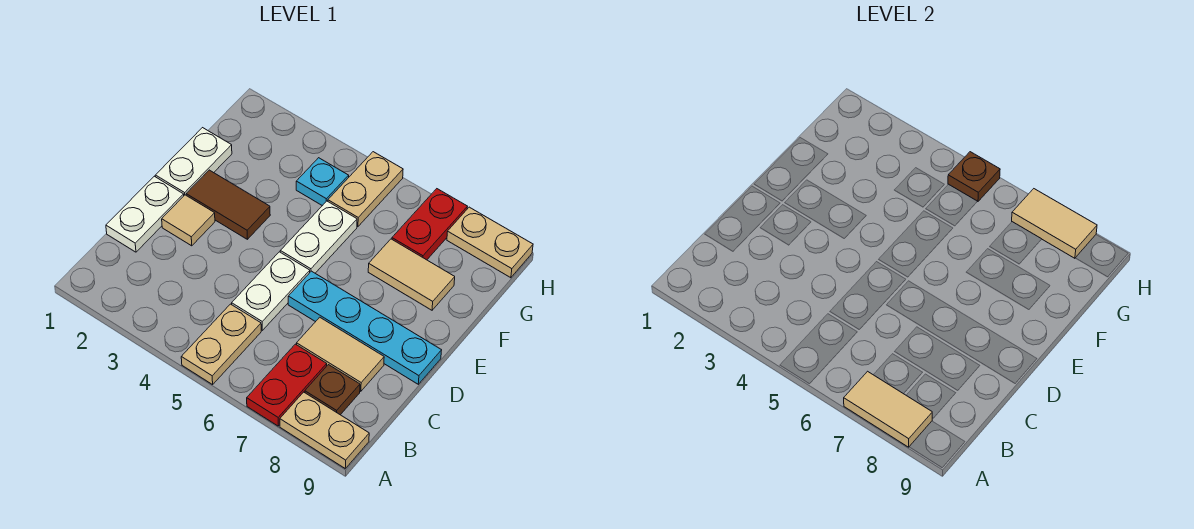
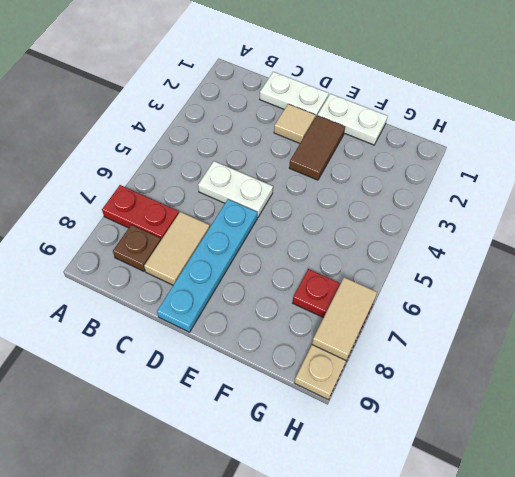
none -> tan 1x2 plate [181,304,261,385]
none -> tan 1x2 plate [280,392,369,468]
none -> white 1x2 plate [280,201,357,273]

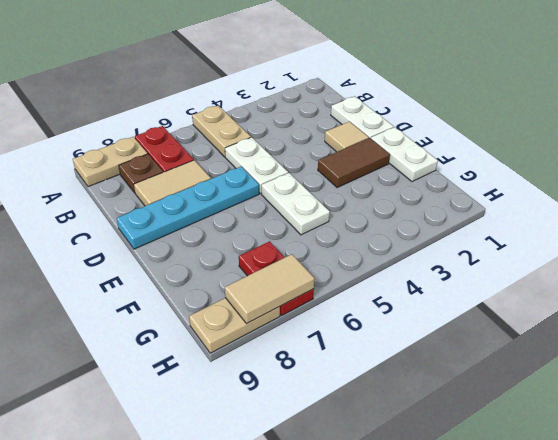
none -> tan 1x2 tile [368,239,455,310]
none -> cyan 1x1 plate [296,158,349,206]
none -> tan 1x2 plate [328,152,403,227]

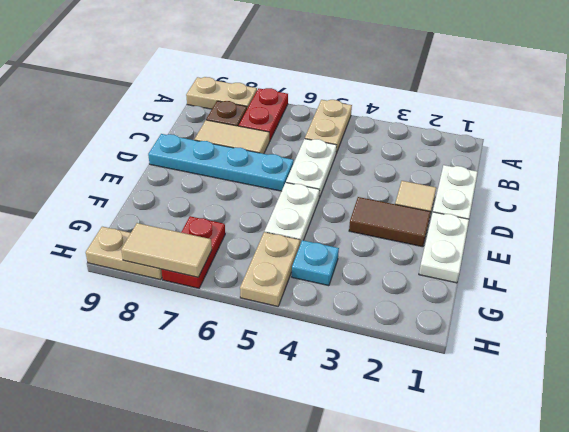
none -> tan 1x2 tile [368,239,455,310]
none -> tan 1x2 tile [844,371,932,447]
none -> brown 1x1 plate [948,152,1000,202]

